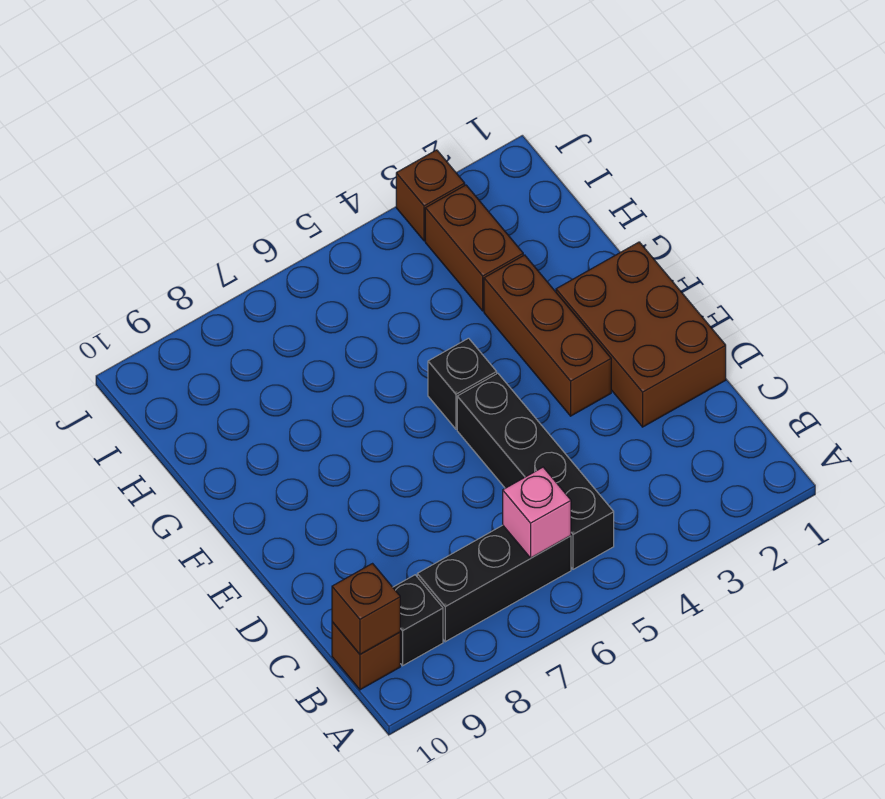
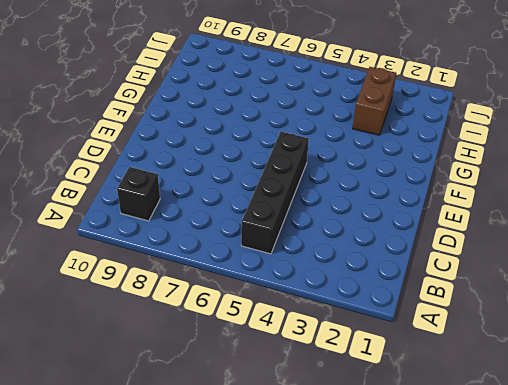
none -> black 1x3 brick [417,525,571,642]
none -> brown 1x1 brick [332,622,400,690]

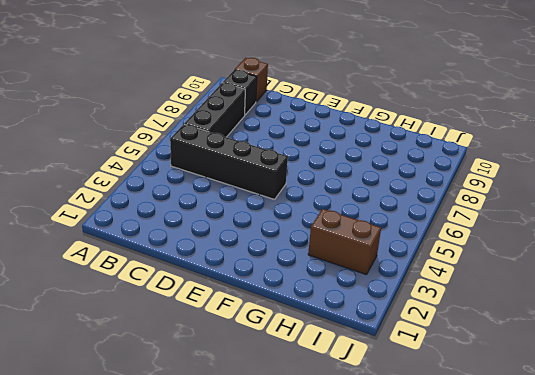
none -> brown 2x3 brick [556,242,726,427]
none -> brown 1x3 brick [484,255,611,416]

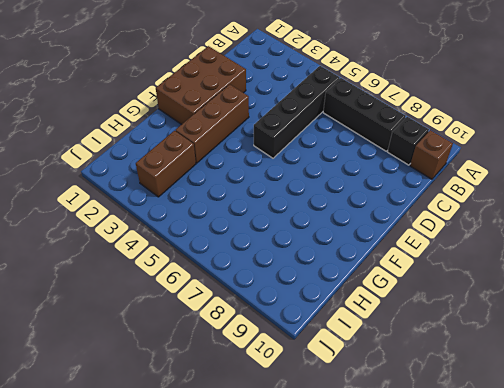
none -> black 1x1 brick [428,338,497,429]
none -> brown 1x1 brick [396,150,465,241]

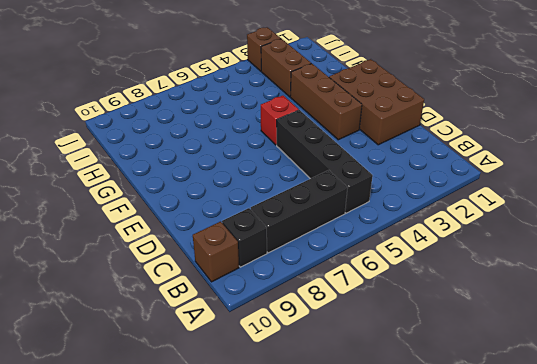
red 1x1 brick [261,96,299,145] -> black 1x1 brick [428,338,497,429]
none -> pink 1x1 brick [503,467,571,558]
none -> brown 1x1 brick [332,564,400,654]

